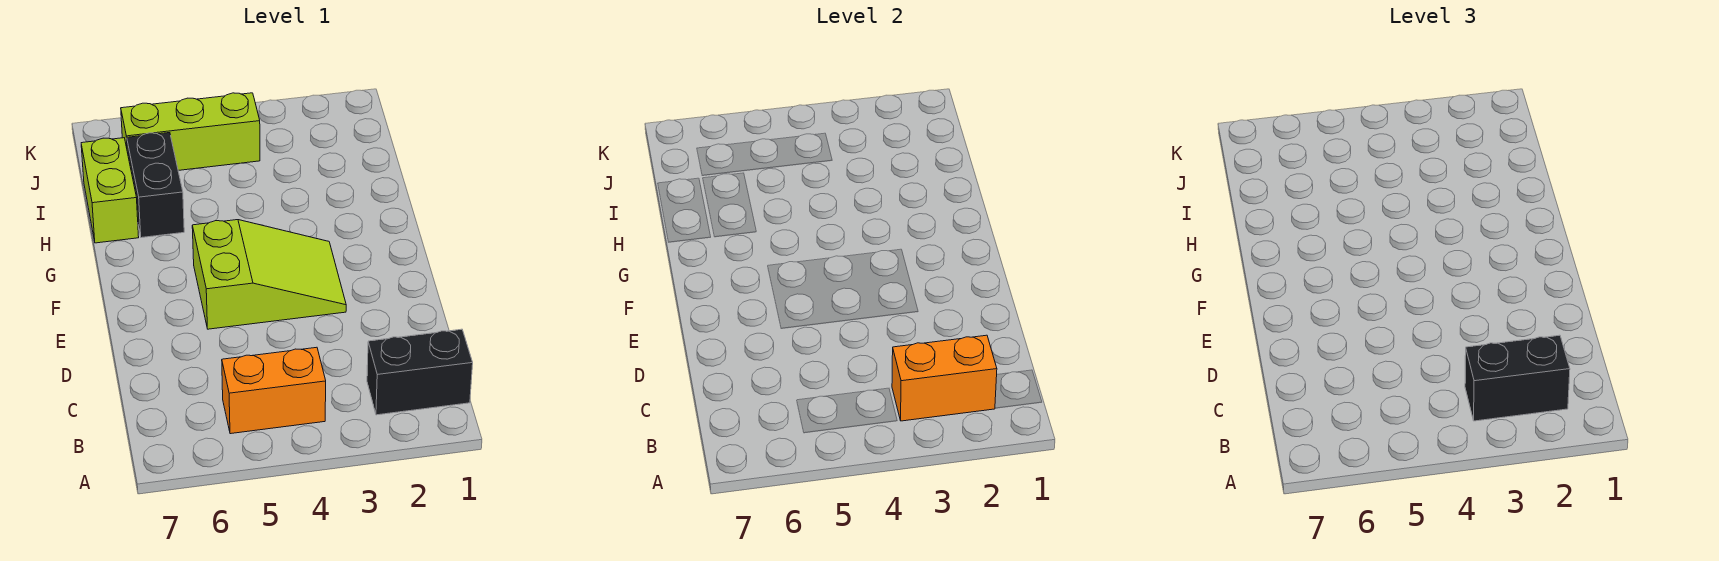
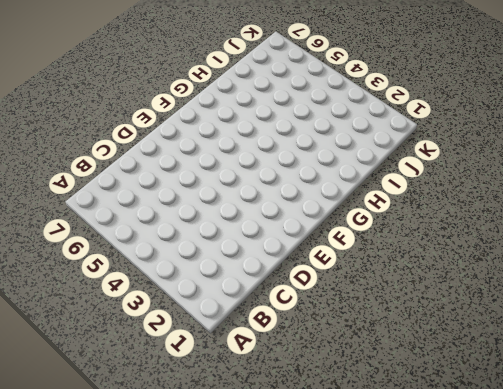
none -> black 1x2 brick [367,329,473,415]
none -> orange 1x2 brick [222,347,326,434]

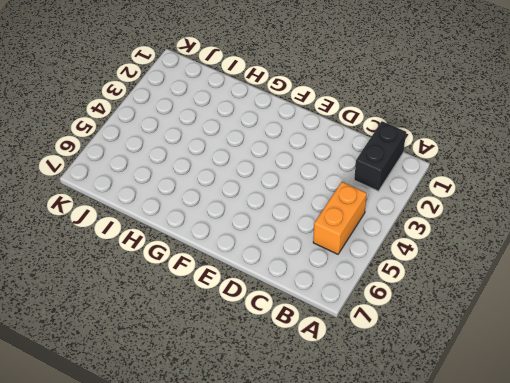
none -> lime 2x3 slope [192,220,346,329]
none -> black 1x2 brick [127,133,184,238]

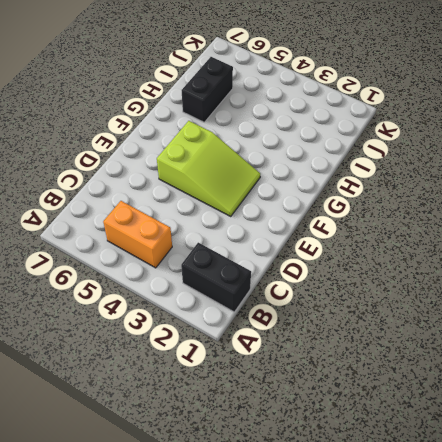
none -> lime 1x2 brick [81,138,139,243]
none -> lime 1x3 brick [121,93,260,170]

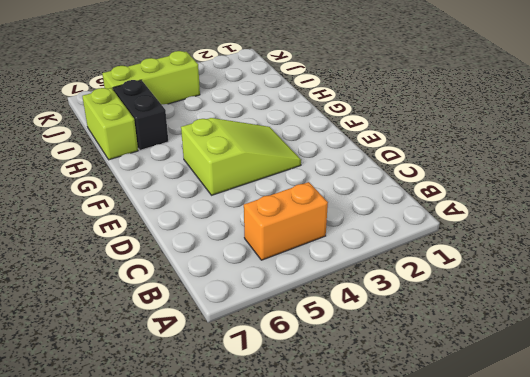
none -> black 1x2 brick [367,329,473,415]
none -> orange 1x2 brick [892,335,997,421]

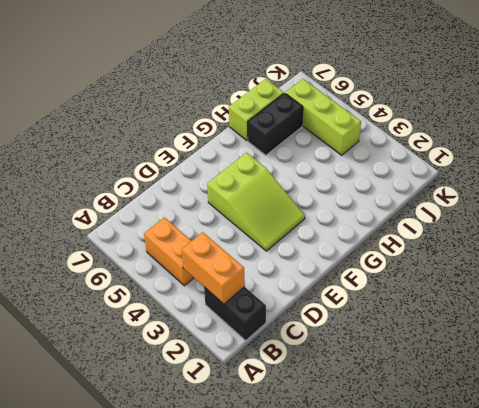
none -> black 1x2 brick [1465,335,1570,421]

